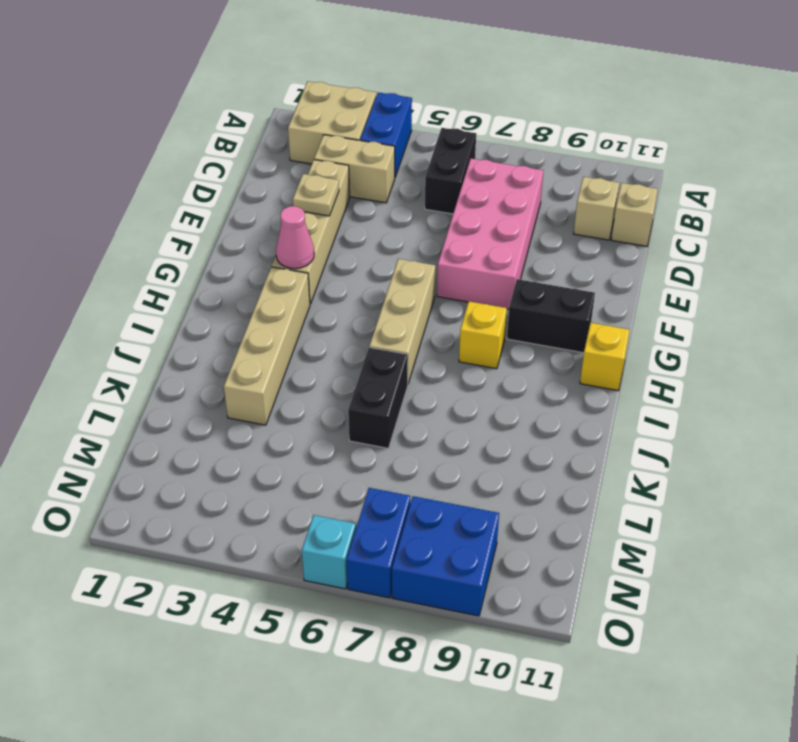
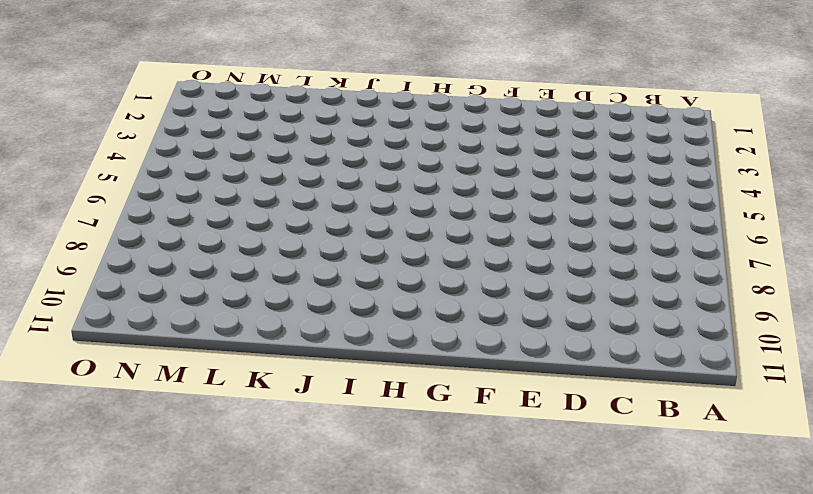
none -> tan 2x2 brick [288,81,376,164]
none -> blue 1x2 brick [360,92,412,177]
none -> black 1x2 brick [425,128,476,214]

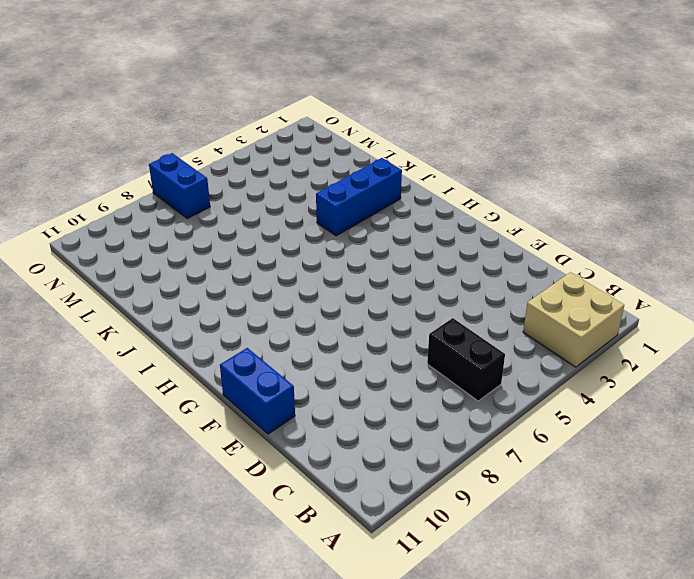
blue 1x2 brick [220,348,295,434] -> blue 1x2 brick moved to [360,92,412,177]
blue 1x3 brick [316,158,402,236] -> tan 1x4 brick [224,267,310,425]
none -> tan 1x2 brick [314,135,395,203]
none -> pink 2x4 brick [437,159,543,309]
none -> tan 1x1 brick [574,177,619,240]

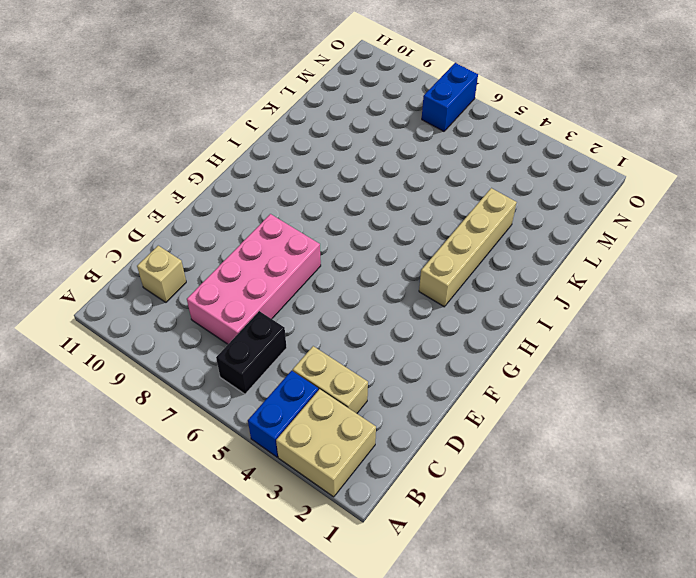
none -> tan 1x1 brick [611,183,658,246]
none -> tan 1x4 brick [272,160,350,304]
none -> tan 1x3 brick [369,259,435,383]

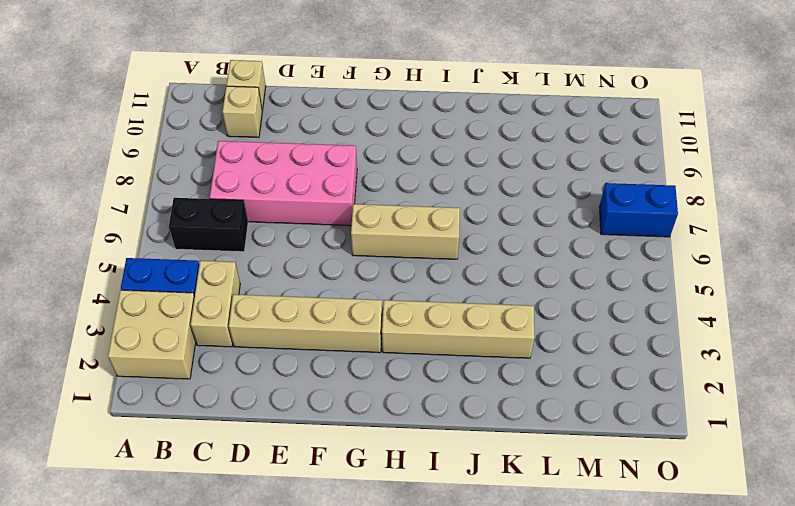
none -> black 1x2 brick [507,279,595,353]
none -> yellow 1x1 brick [459,301,507,369]
none -> yellow 1x1 brick [580,323,630,391]

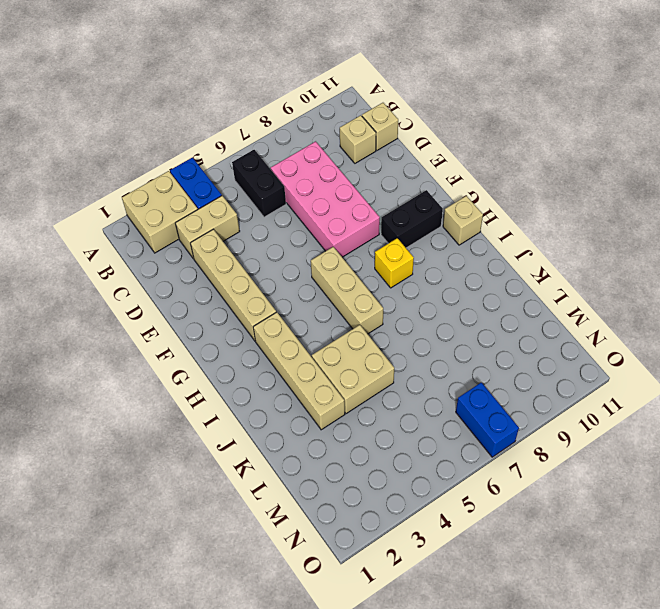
tan 1x1 brick [443,196,483,245] -> yellow 1x1 brick [580,323,630,391]
tan 2x2 brick [312,325,394,414] -> none
none -> black 1x2 brick [348,347,408,448]
none -> blue 2x2 brick [392,496,499,616]
none -> cyan 1x1 brick [302,515,356,589]

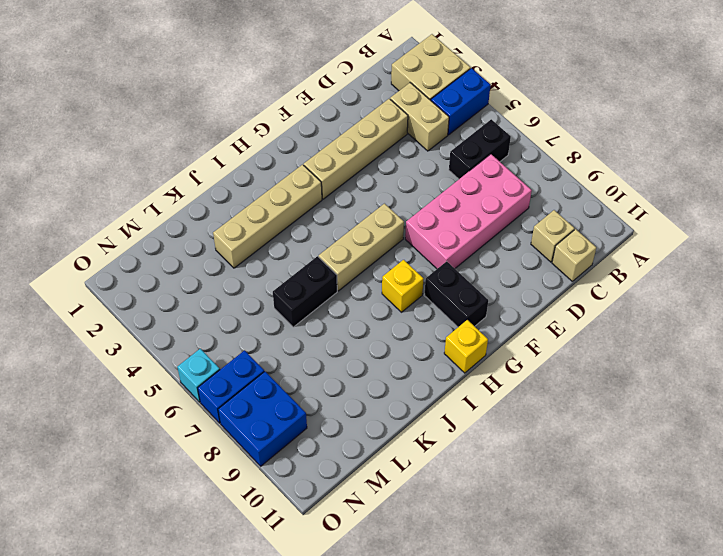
none -> tan 1x1 plate [293,174,339,216]
none -> pink 1x1 cone [276,206,314,269]

